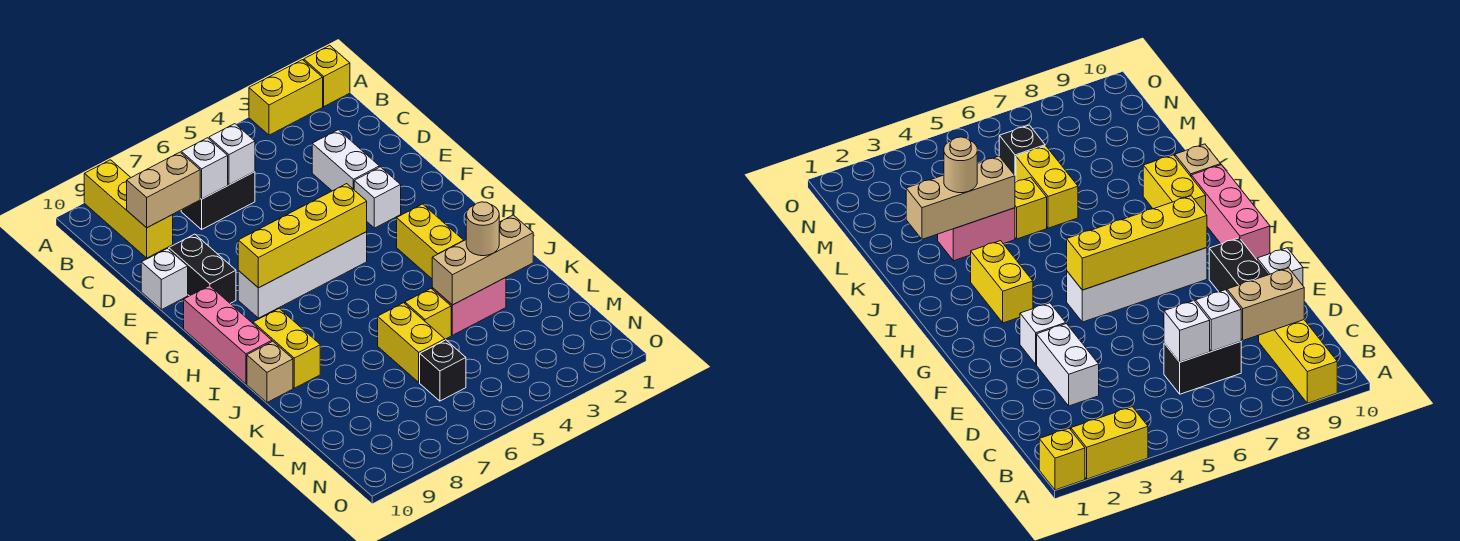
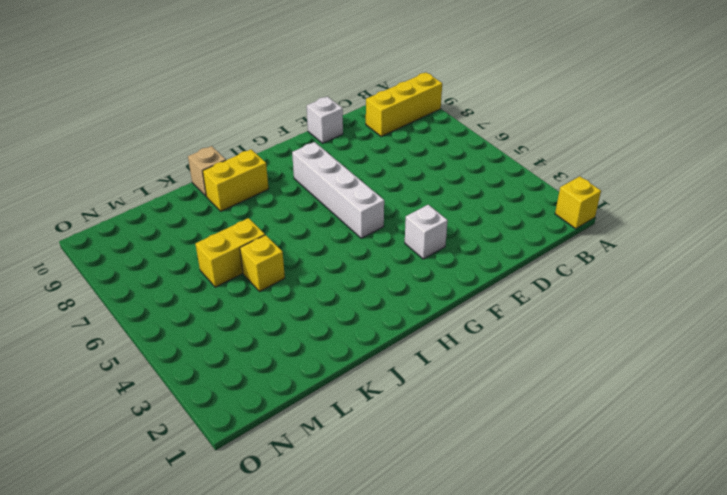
none -> yellow 1x2 brick [249,60,323,135]
none -> black 1x2 brick [181,172,255,229]
none -> white 1x2 brick [312,130,379,191]

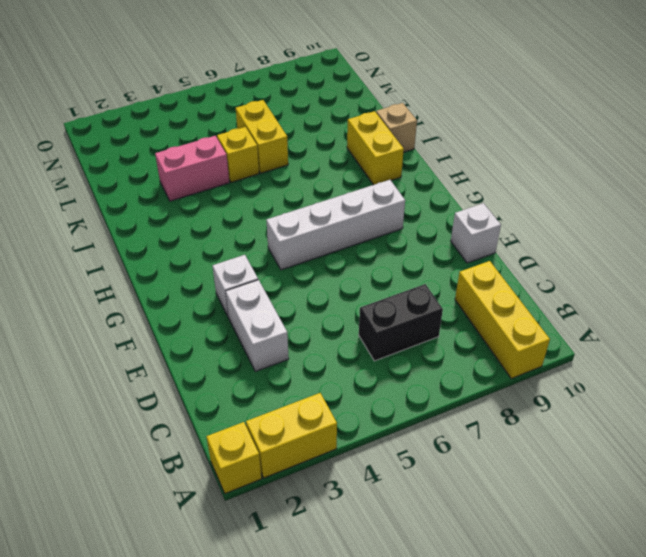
none -> black 1x2 brick [169,234,236,304]
none -> pink 1x3 brick [184,286,272,384]
none -> yellow 1x2 brick [397,204,464,279]

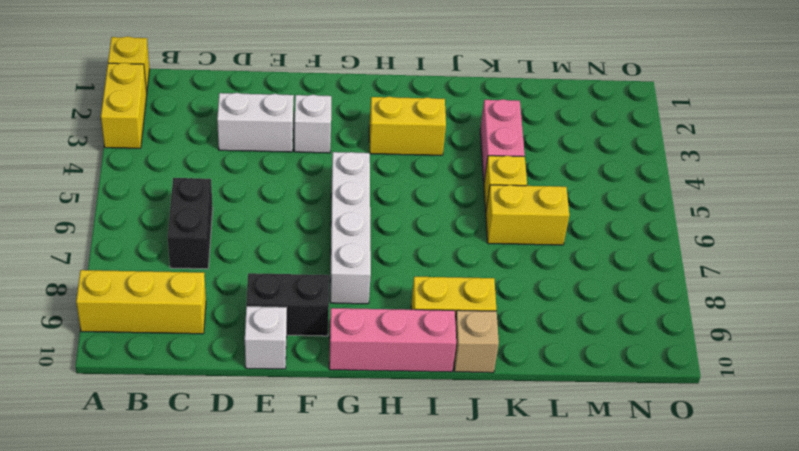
none -> black 1x1 brick [420,340,466,401]
none -> white 1x1 brick [209,124,255,185]
none -> white 1x1 brick [181,138,228,199]

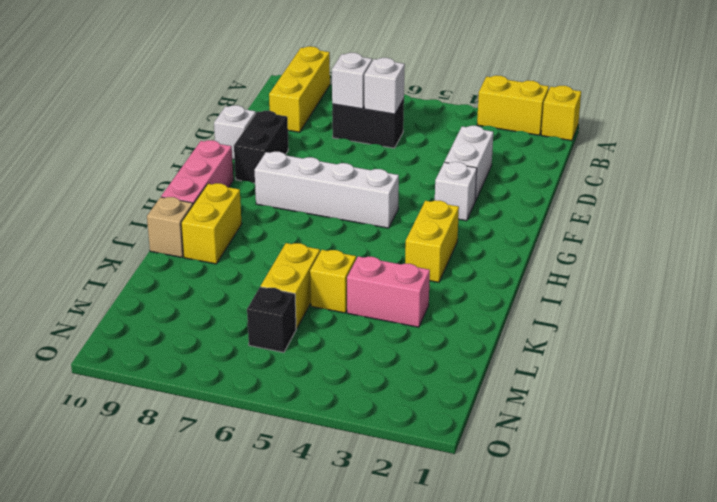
none -> tan 1x2 brick [127,152,200,228]
none -> yellow 1x4 brick [238,184,367,288]
none -> tan 1x3 brick [432,215,533,305]

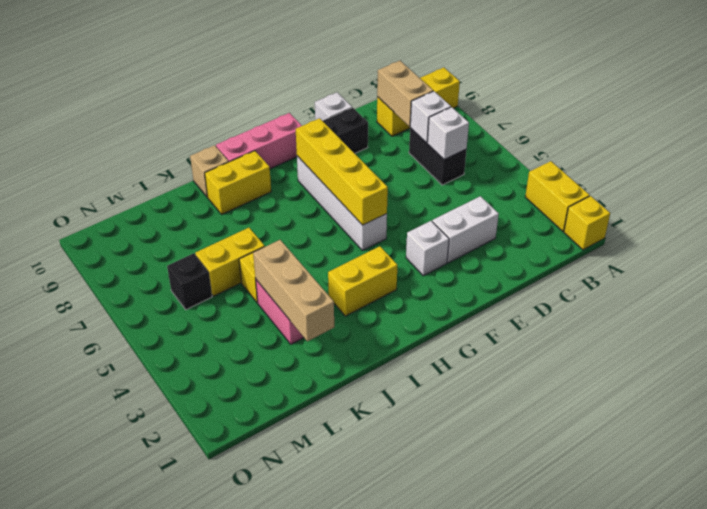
none -> tan 1x1 round brick [466,202,499,256]

